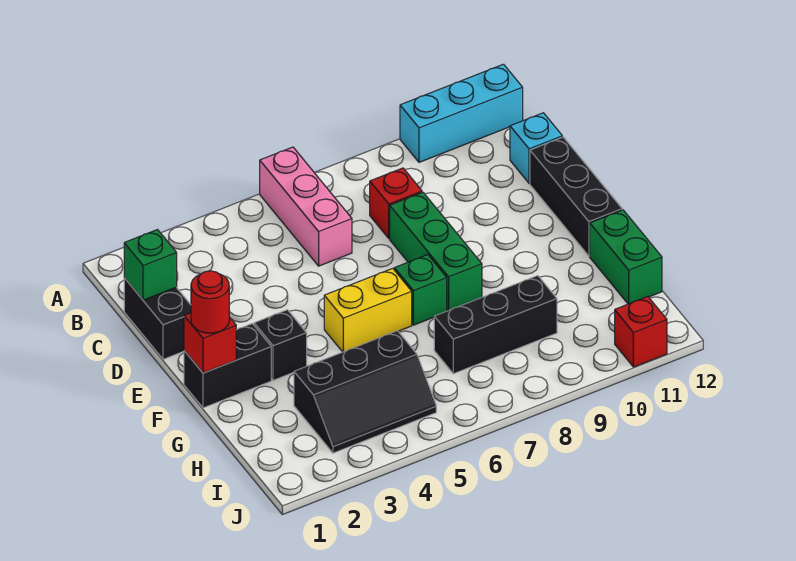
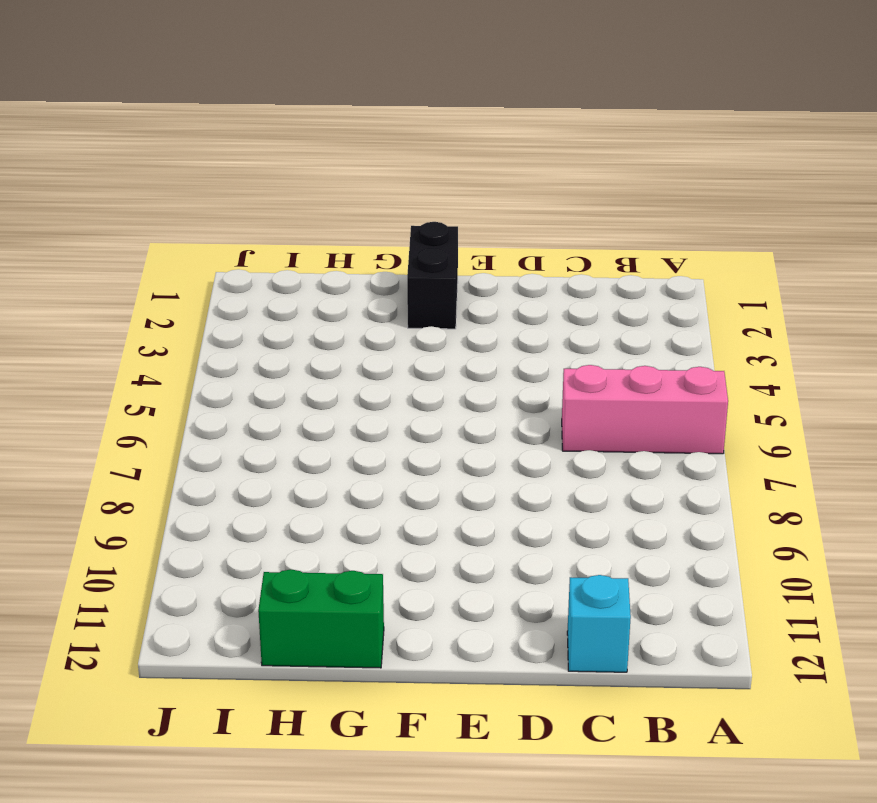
none -> cyan 1x3 brick [400,64,523,162]
none -> black 1x2 brick [124,278,191,359]
none -> red 1x1 brick [370,168,422,238]

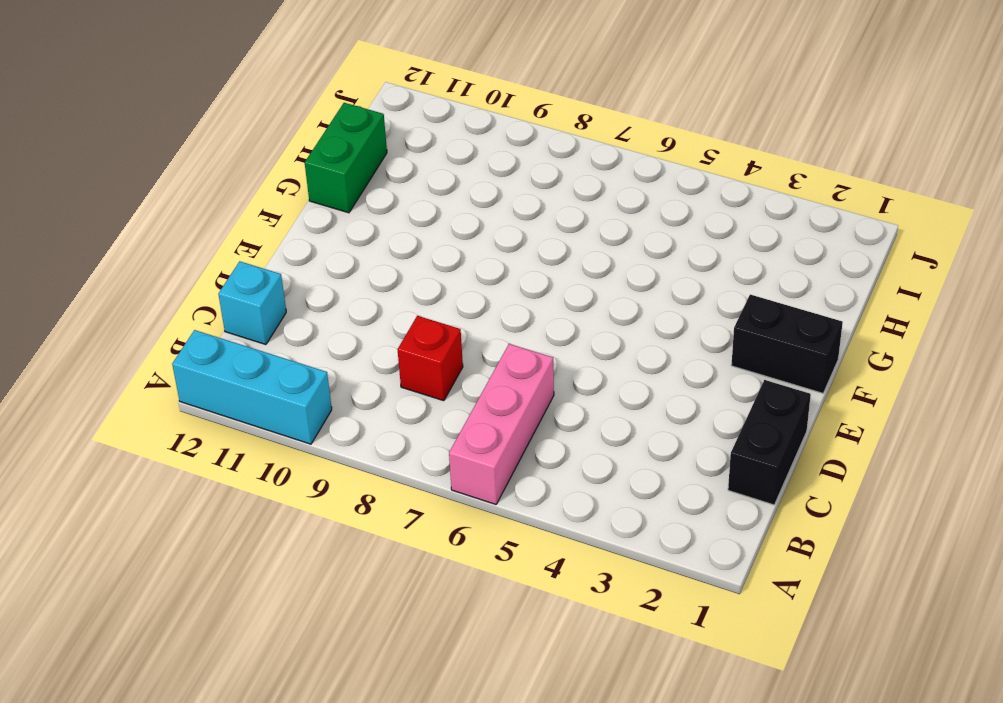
none -> green 1x3 brick [390,192,482,311]
none -> black 1x3 brick [530,137,622,256]
none -> black 1x1 brick [254,310,307,380]

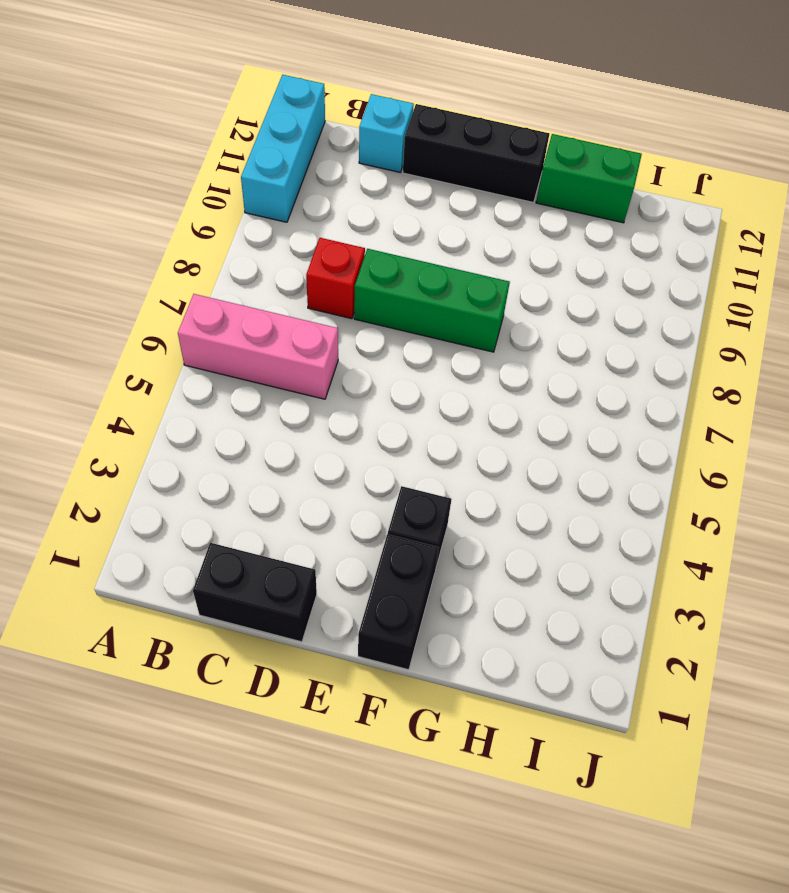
none -> yellow 1x2 brick [324,268,412,352]
none -> green 1x1 brick [394,255,447,325]
none -> black 2x3 slope [294,331,436,453]

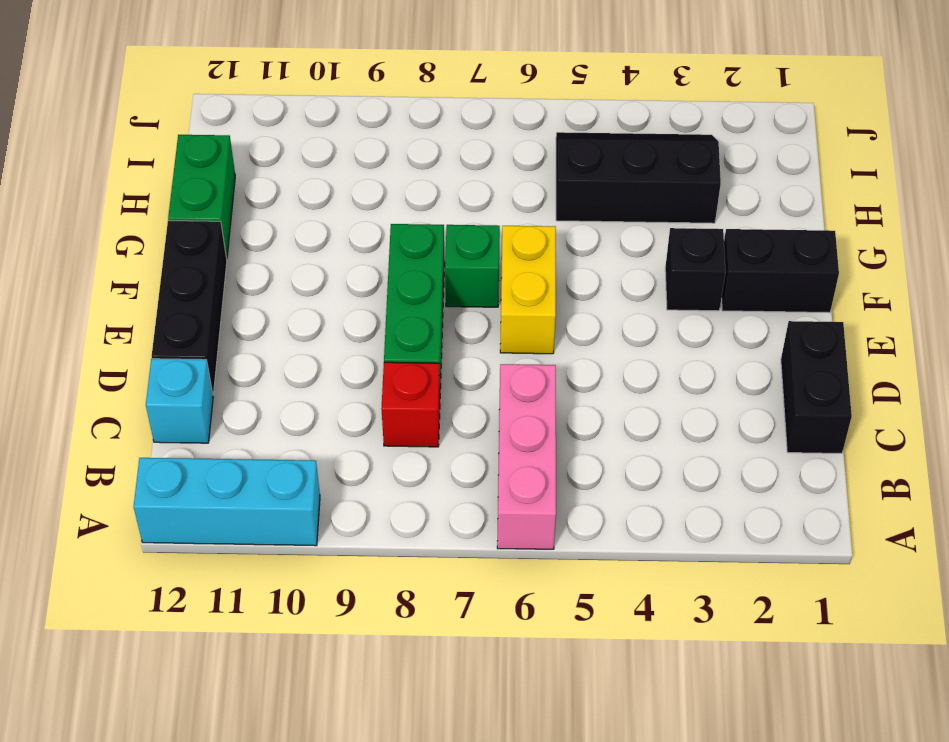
yellow 1x2 brick [500,226,556,354] -> yellow 1x2 brick turned to [324,268,412,352]
none -> black 1x3 brick [434,276,557,374]
none -> red 1x1 brick [615,297,667,367]
none -> green 1x1 brick [124,230,177,300]

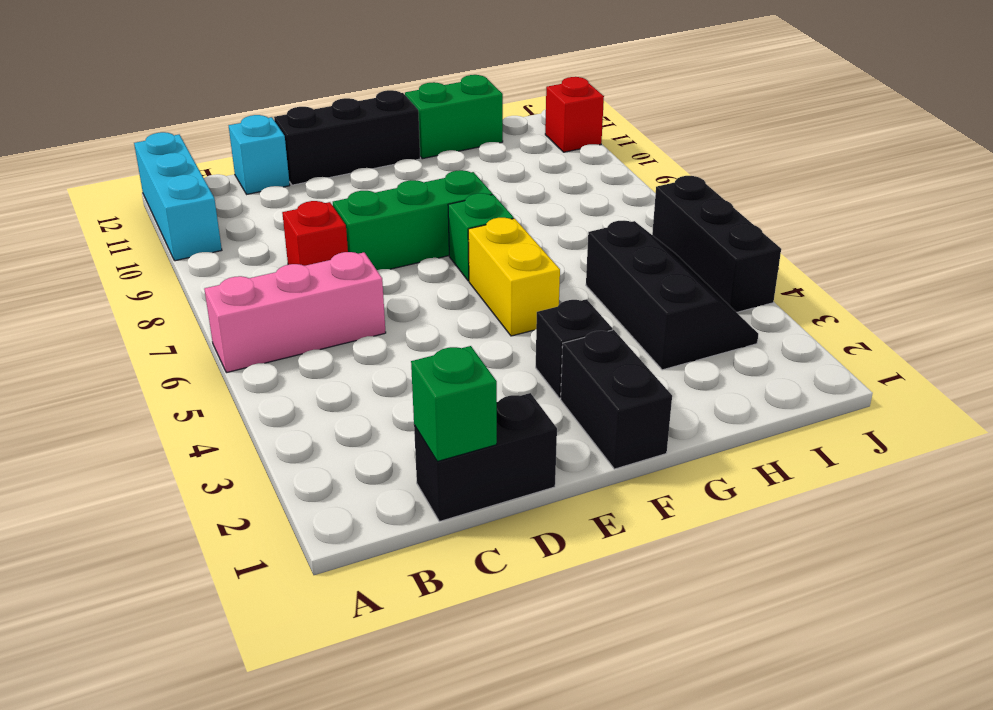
black 1x3 brick [652,176,781,312] -> black 1x3 brick moved to [434,276,557,374]
none -> red 1x1 brick [184,313,236,373]
none -> red 1x1 round brick [191,271,229,333]

